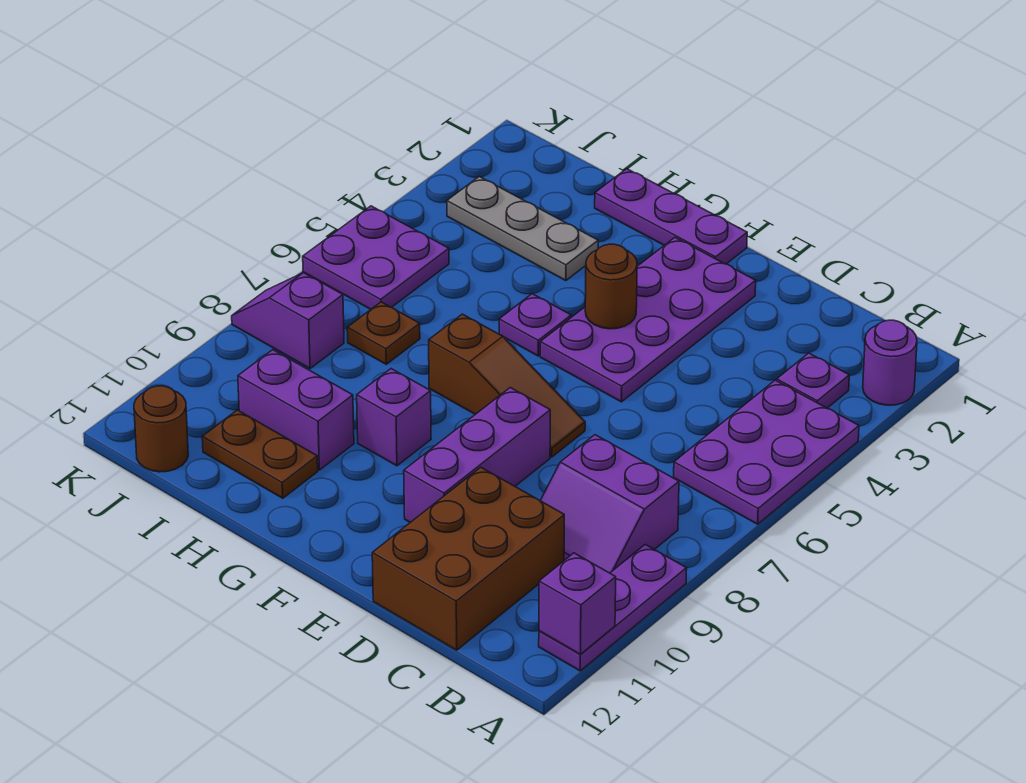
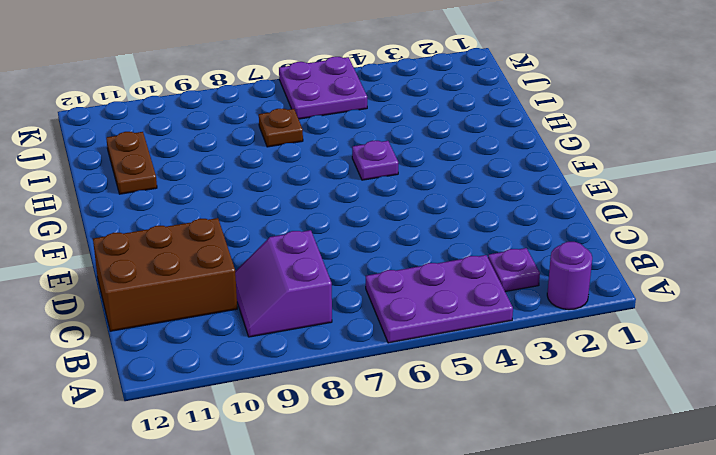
none -> purple 1x3 plate [539,545,687,671]
none -> purple 2x4 plate [540,238,756,402]
none -> brown 1x3 slope [429,314,585,457]

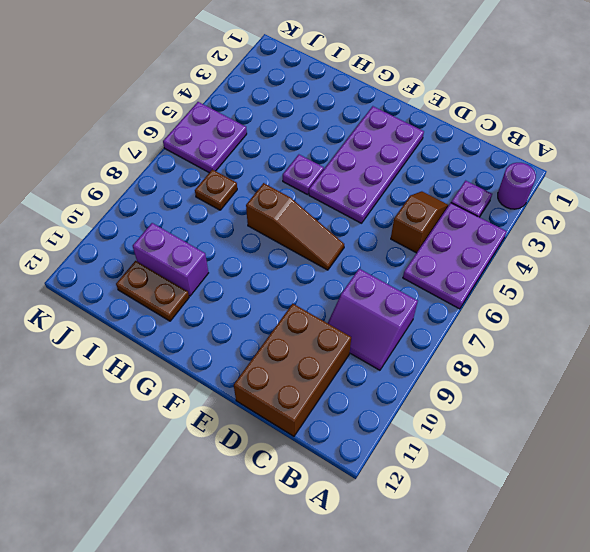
brown 1x2 slope [391,191,448,253] -> none
none -> purple 1x3 plate [539,545,687,671]
none -> purple 1x3 brick [404,388,550,522]
none -> purple 1x3 plate [595,169,747,264]

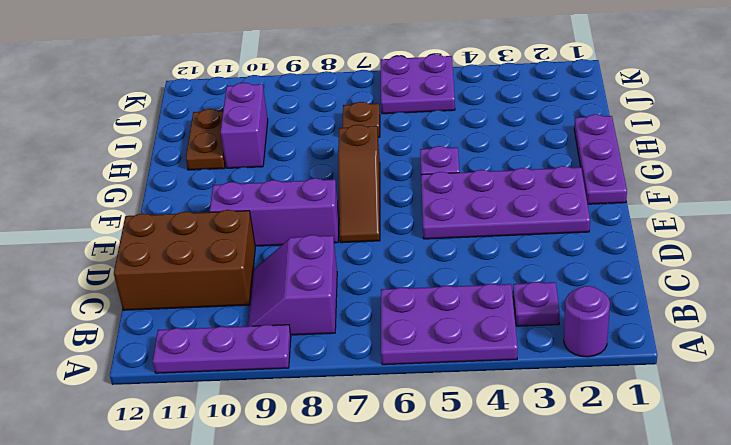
none -> purple 1x1 brick [357,369,431,466]
none -> grey 1x3 plate [447,177,598,281]
none -> purple 1x2 slope [232,273,344,369]

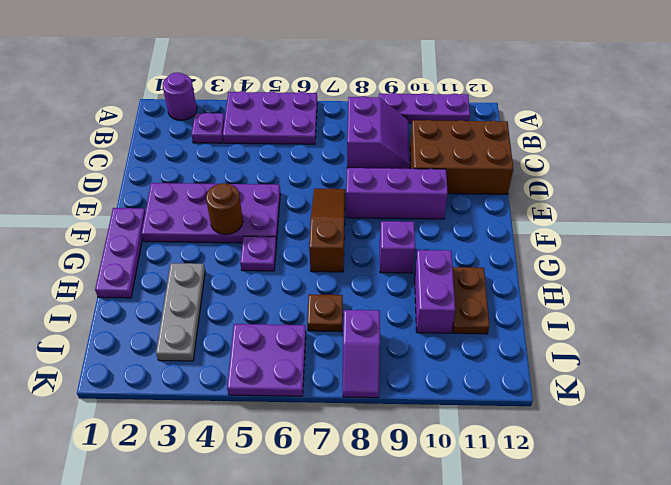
none -> brown 1x1 round brick [134,386,188,472]
none -> purple 1x1 brick [539,553,616,654]

